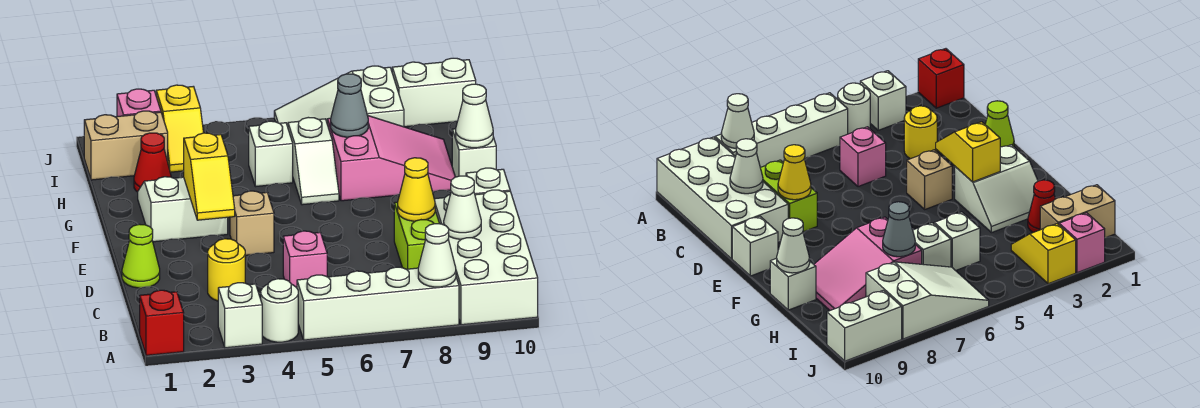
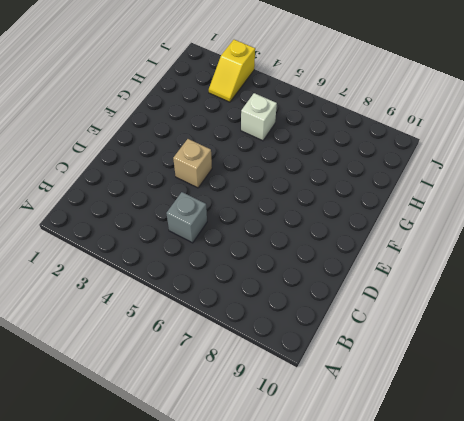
grey 1x1 brick [166,192,207,243] -> pink 1x1 brick [283,231,327,288]
none -> red 1x1 brick [140,290,184,356]
none -> white 1x1 brick [218,283,262,348]
none -> white 1x1 round brick [261,279,298,342]

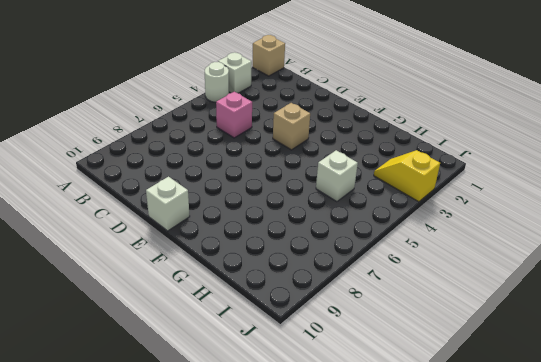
tan 1x1 brick [253,35,285,76] -> red 1x1 brick [140,290,184,356]
none -> white 1x4 brick [297,267,459,340]
none -> white 2x4 brick [434,190,538,325]
none -> yellow 1x1 round brick [208,239,245,301]

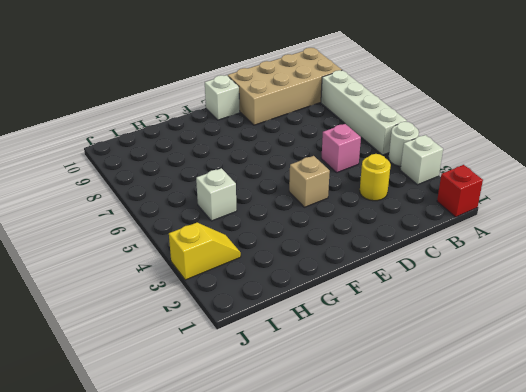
tan 2x4 brick [228,48,342,125] -> white 2x4 brick [434,190,538,325]
none -> lime 1x2 brick [394,202,440,269]
none -> lime 1x1 cone [122,224,160,288]
none -> white 2x2 slope [138,177,228,242]

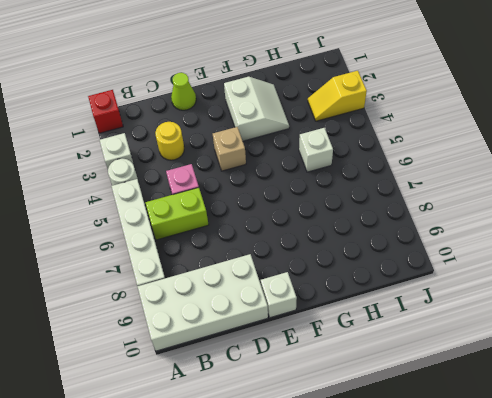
lime 1x2 brick [146,188,209,240] -> lime 1x2 brick moved to [394,202,440,269]
none -> white 1x2 slope [288,117,339,205]
none -> pink 2x3 slope [327,116,455,201]
none -> white 1x1 brick [452,129,496,177]

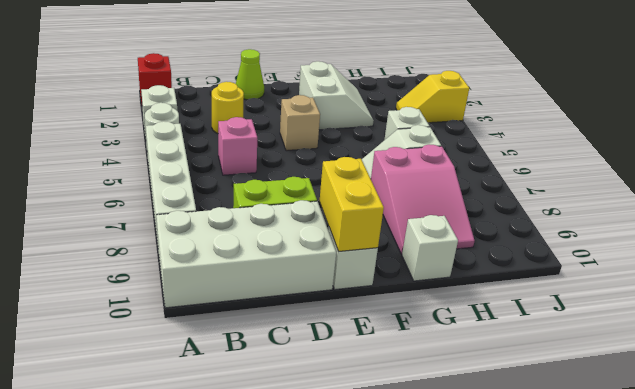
yellow 1x2 brick [320,157,384,252] -> none
none -> red 1x1 cone [134,133,171,192]
none -> tan 1x2 brick [84,111,168,180]
none -> white 2x3 slope [274,66,404,127]

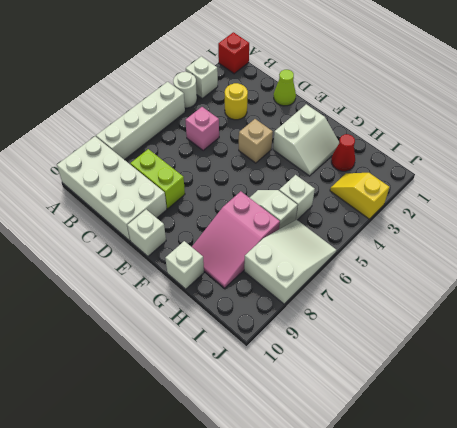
none -> tan 1x2 brick [84,111,168,180]
none -> pink 1x1 brick [117,89,161,116]
none -> white 1x2 brick [392,58,476,127]

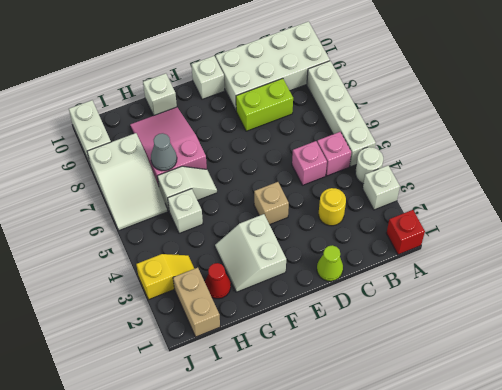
pink 1x1 brick [317,132,351,176] -> pink 1x1 brick moved to [117,89,161,116]
none -> white 1x1 cone [418,224,456,287]
none -> white 1x1 cone [444,176,481,239]
none -> yellow 1x1 cone [398,158,435,221]

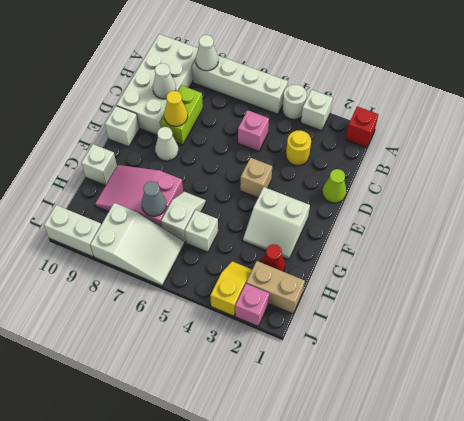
white 1x1 cone [155,127,178,161] -> white 1x1 cone moved to [456,84,493,148]
none -> yellow 1x2 slope [184,133,235,220]

